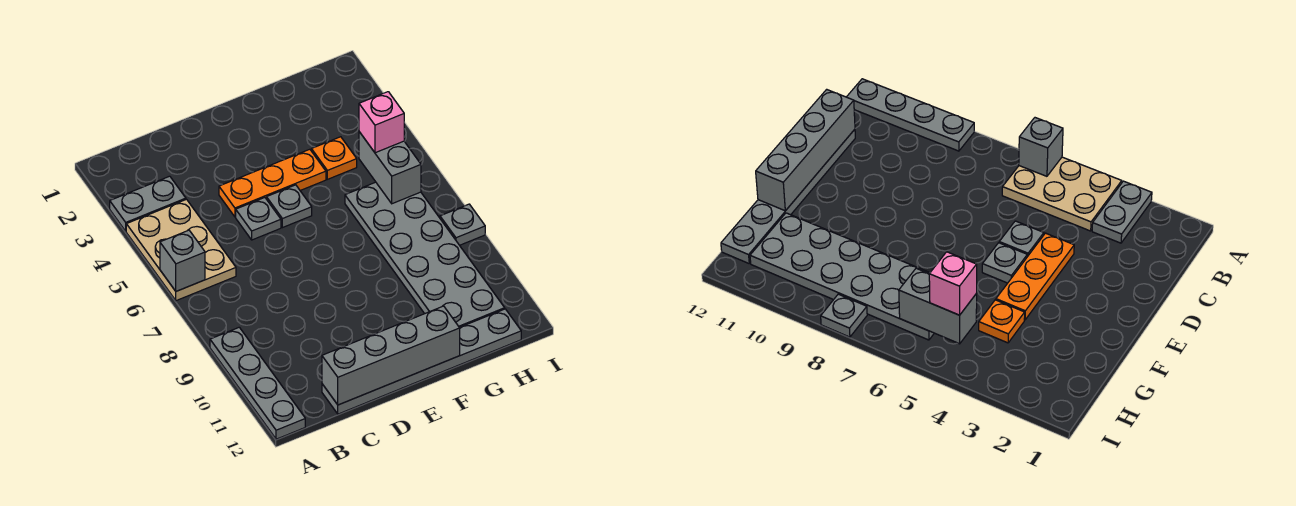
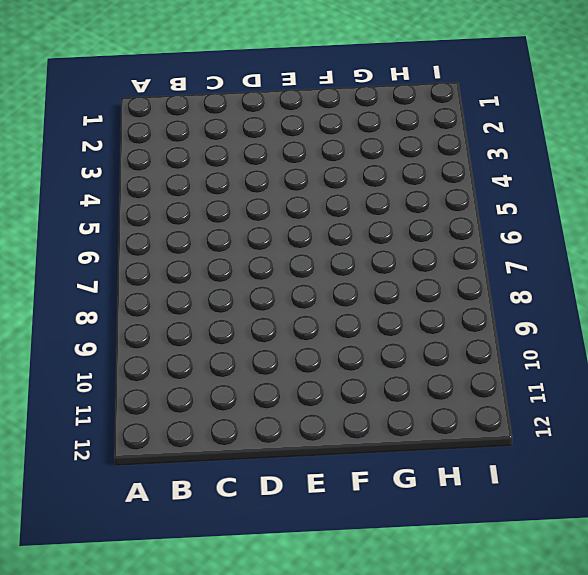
none -> grey 1x2 plate [110,176,186,231]
none -> tan 2x3 plate [126,199,236,301]
none -> grey 1x4 plate [210,327,305,439]

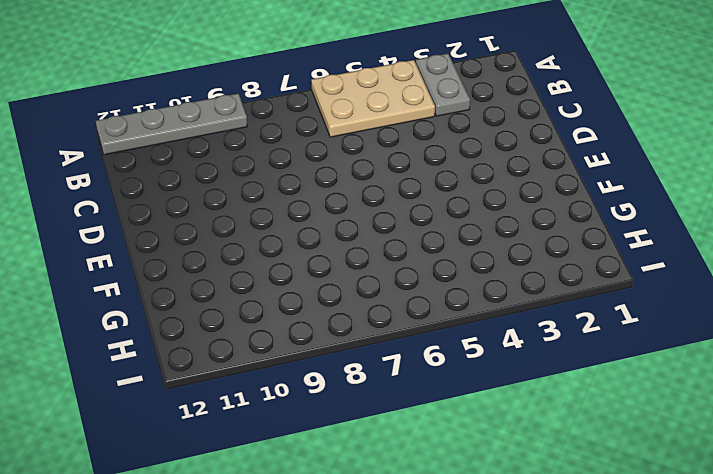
none -> grey 1x6 plate [322,309,521,414]
none -> orange 1x3 plate [219,149,326,217]
none -> grey 1x1 plate [236,198,281,240]

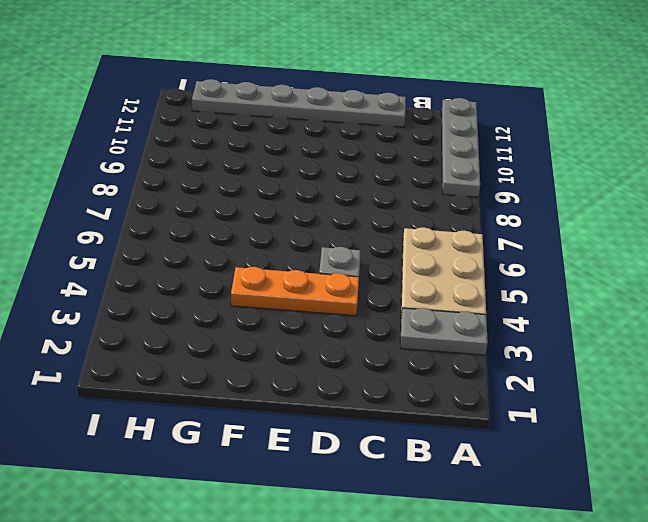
none -> grey 1x1 plate [267,185,312,228]
none -> orange 1x1 plate [311,137,357,179]
none -> grey 2x6 plate [345,182,505,327]

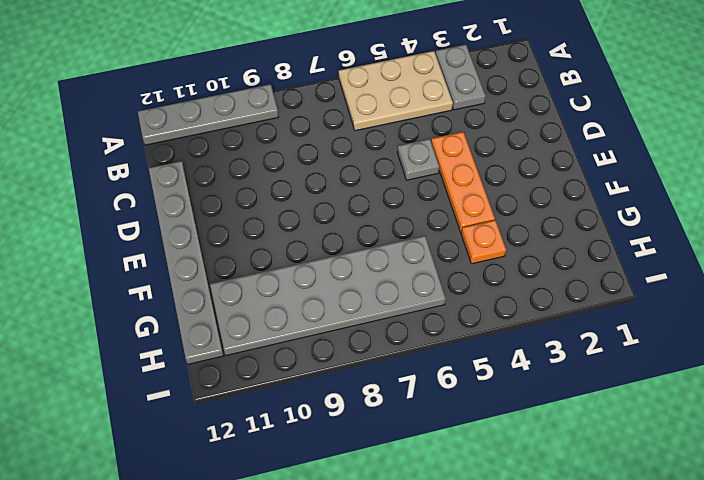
none -> grey 1x1 plate [267,185,312,228]
none -> grey 1x1 plate [440,204,485,245]
none -> grey 1x1 brick [160,230,205,291]

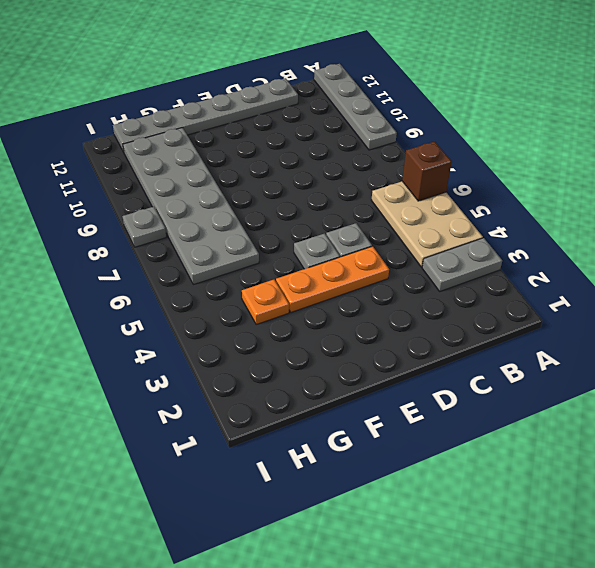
brown 1x1 brick [402,142,452,201] -> grey 1x1 brick [160,230,205,291]
none -> grey 1x4 brick [322,306,460,405]
none -> grey 1x2 brick [359,132,421,204]
none -> pink 1x1 brick [359,92,404,153]

